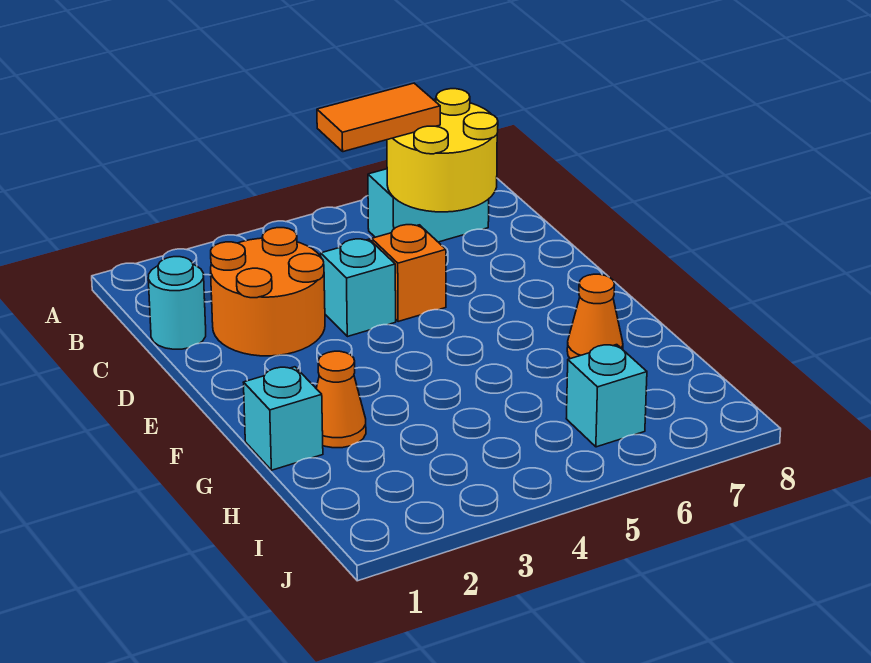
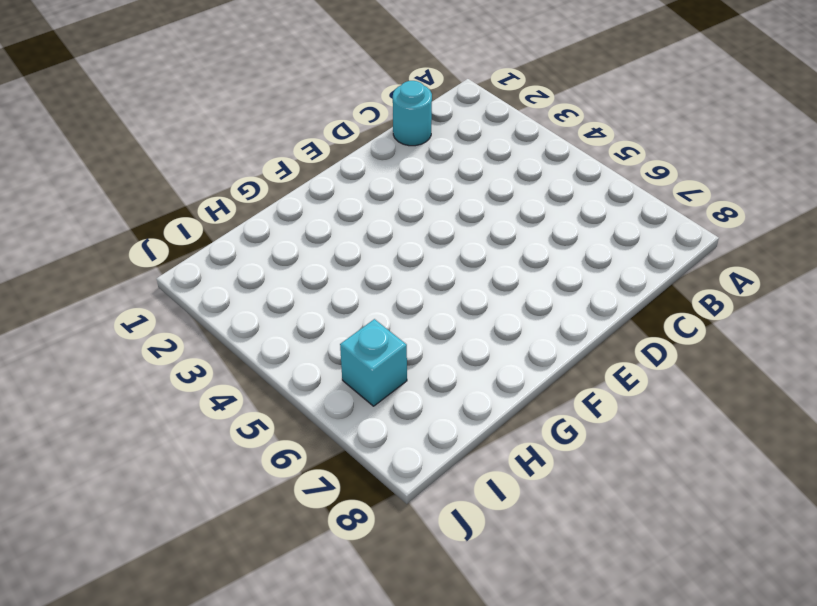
none -> cyan 1x2 brick [368,169,489,242]
none -> orange 2x2 round brick [211,228,325,356]

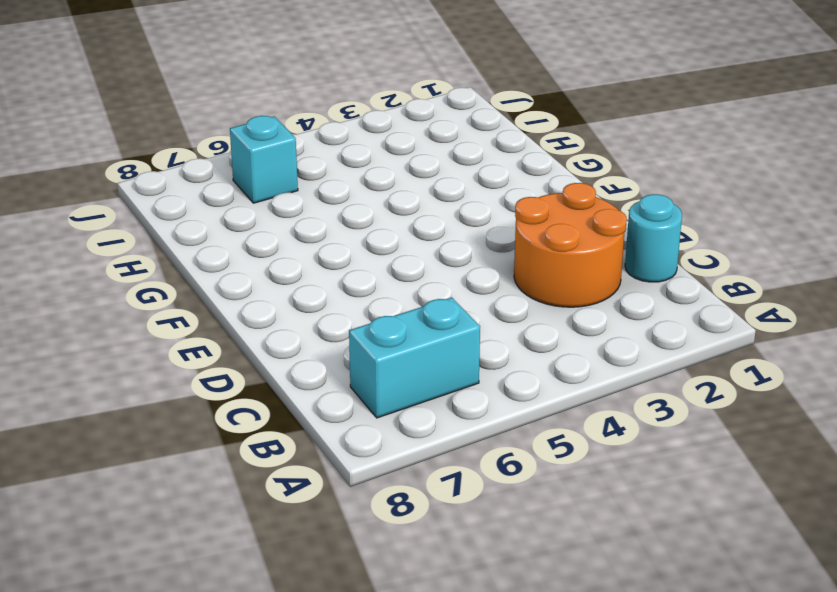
none -> cyan 1x1 brick [321,239,396,337]
none -> orange 1x1 brick [372,225,446,322]

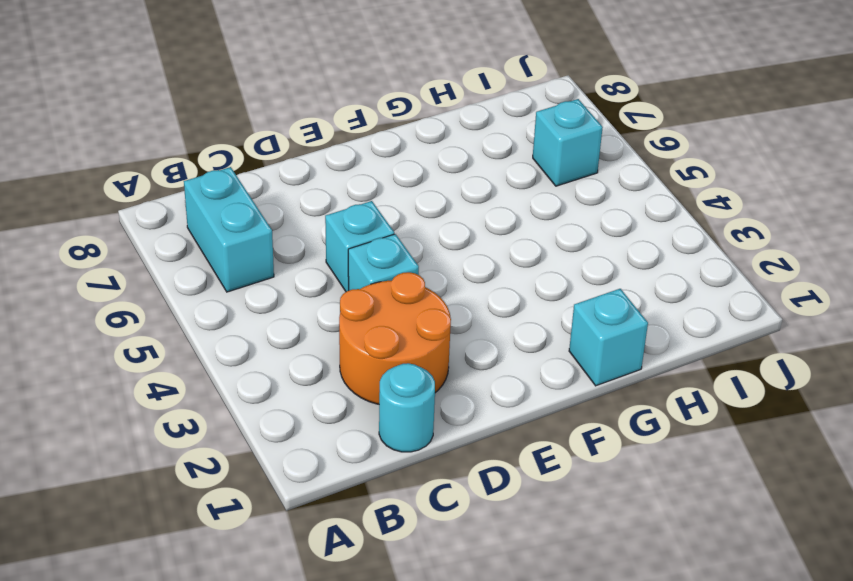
cyan 1x1 brick [325,201,394,292] -> orange 1x1 brick [372,225,446,322]
none -> orange 1x1 cone [316,351,366,448]
none -> orange 1x1 cone [567,274,623,359]

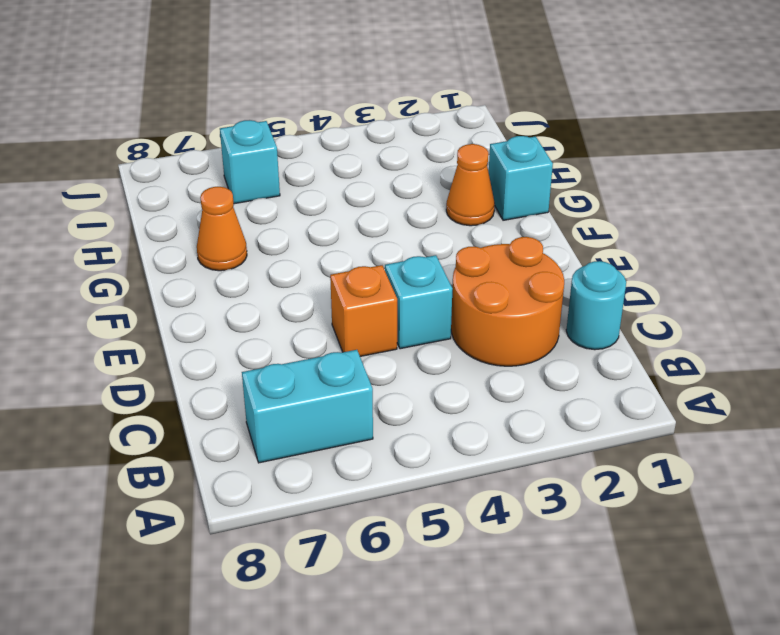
none -> yellow 2x2 round brick [387,89,498,212]
none -> orange 1x2 tile [317,83,440,152]

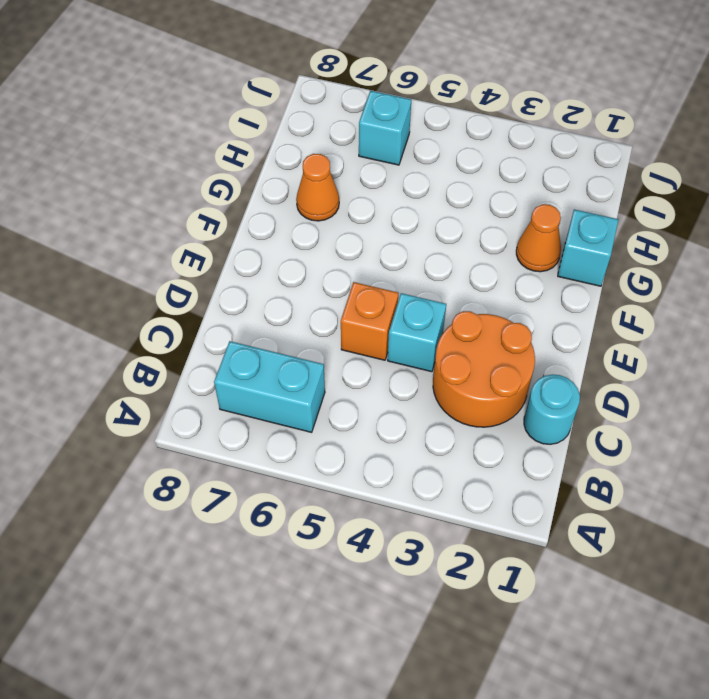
none -> yellow 2x2 round brick [387,89,498,212]
none -> orange 1x2 tile [317,83,440,152]

